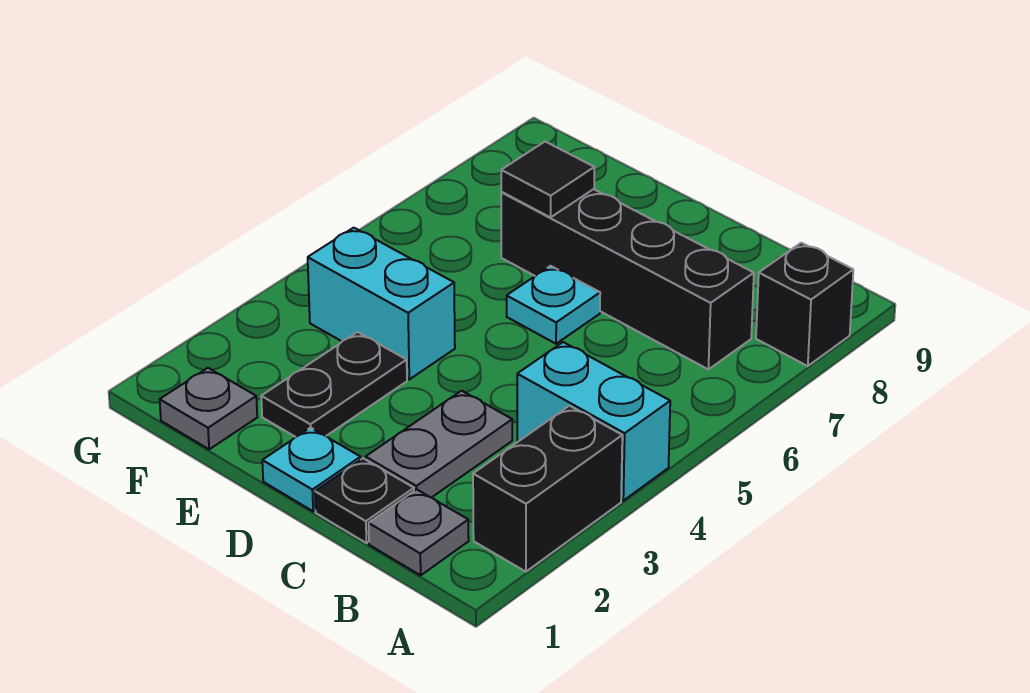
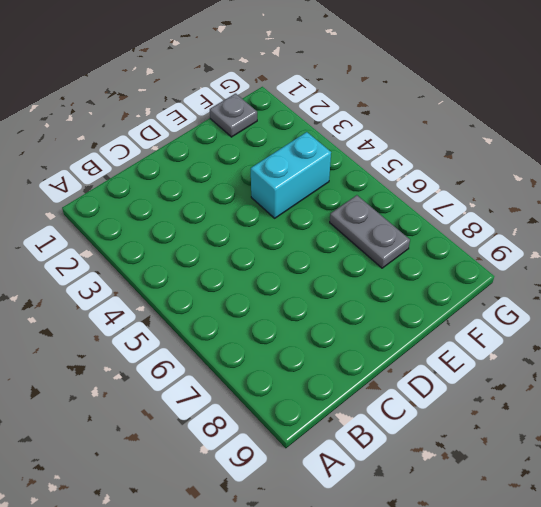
grey 1x2 plate [330,195,410,268] -> grey 1x2 plate moved to [366,391,512,498]
none -> black 1x2 brick [473,406,622,572]
none -> cyan 1x2 brick [517,342,670,501]
none -> black 1x1 brick [756,243,853,366]

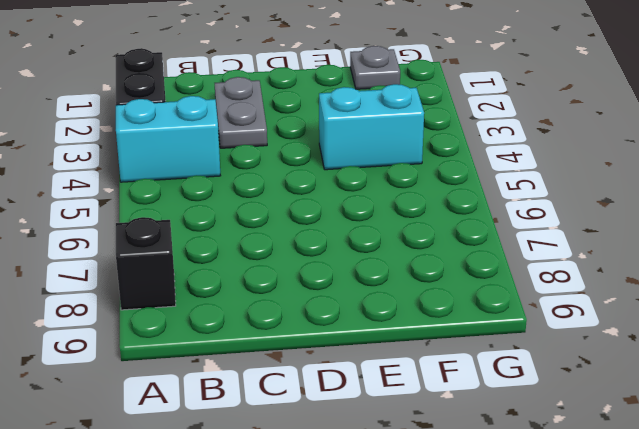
none -> grey 1x1 plate [369,489,469,575]
none -> black 1x4 brick [501,189,754,369]
none -> black 1x1 plate [315,458,414,543]

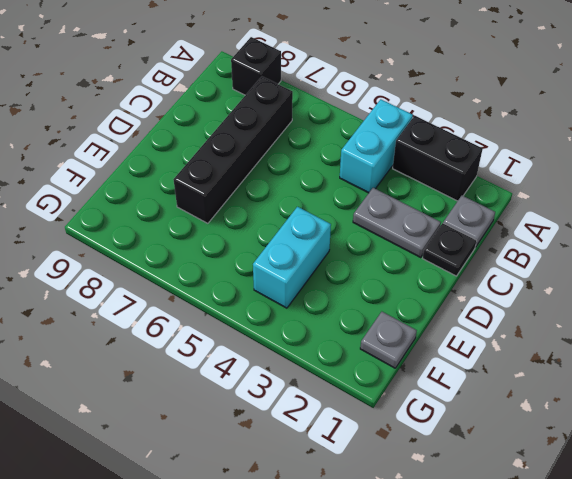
none -> cyan 1x1 plate [262,428,361,511]
none -> cyan 1x1 plate [507,266,600,344]
none -> black 1x2 plate [261,332,407,437]

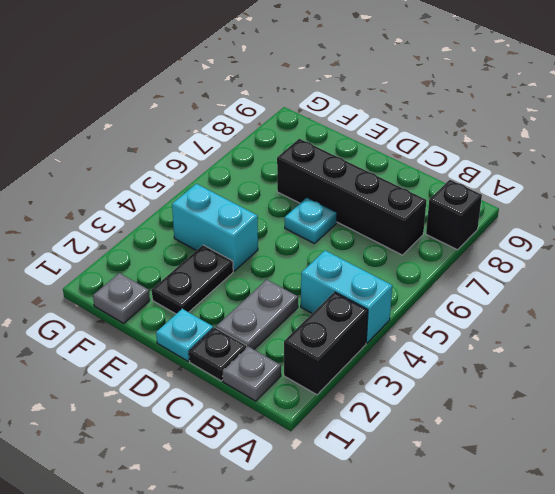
none -> black 1x1 tile [501,142,594,217]

